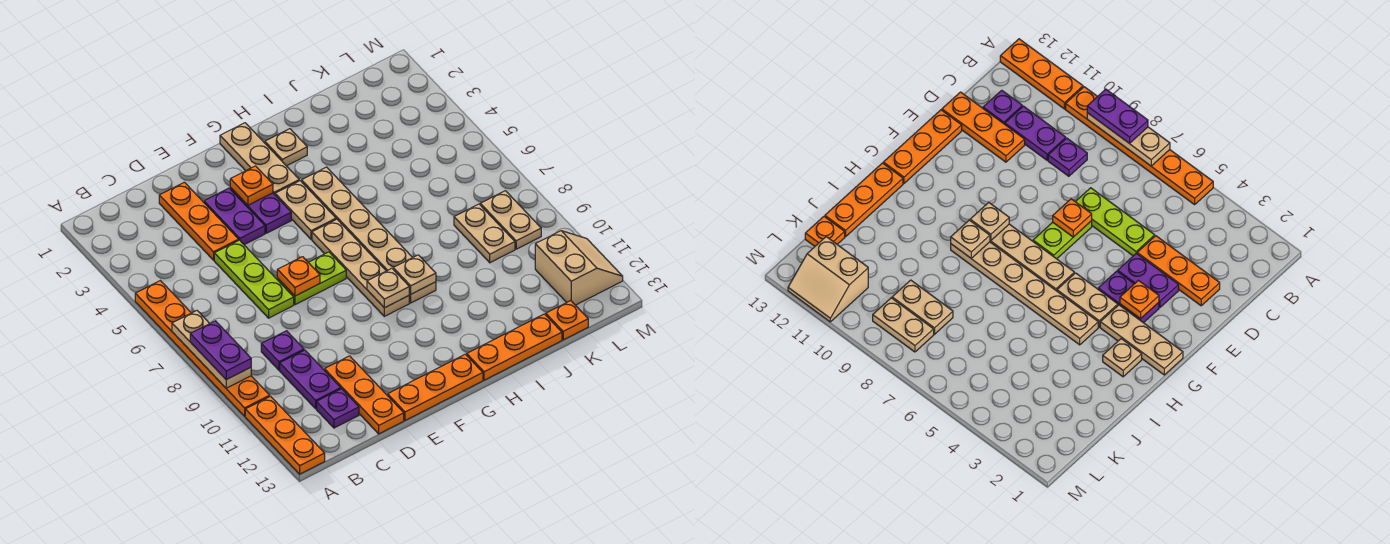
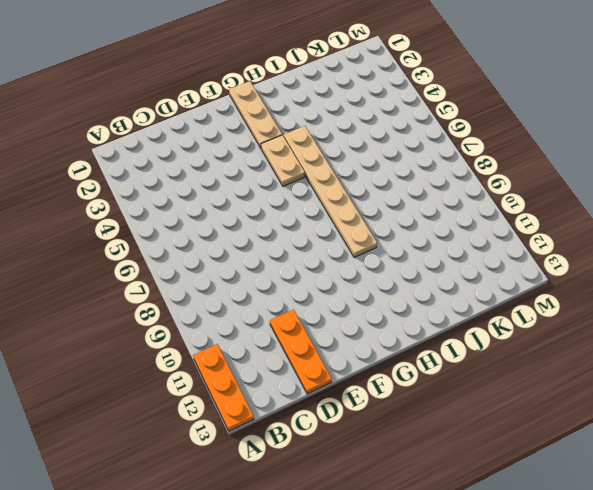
none -> orange 1x6 plate [135,281,270,416]
none -> purple 1x1 plate [261,331,304,370]
none -> purple 1x2 plate [280,350,341,409]

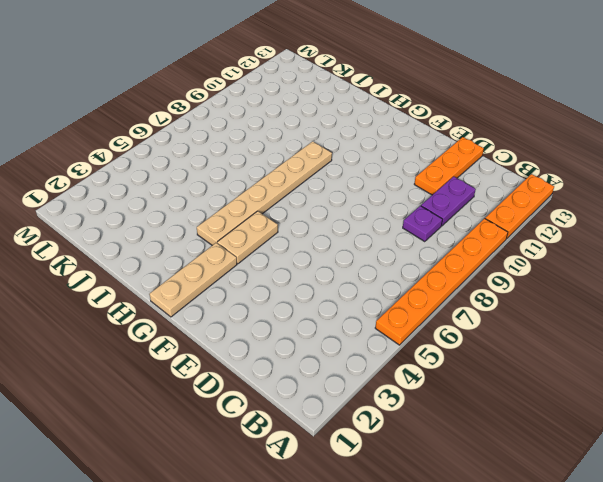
none -> purple 1x1 plate [317,389,359,428]
none -> orange 1x3 plate [159,182,239,260]
none -> lime 1x3 plate [214,240,294,318]

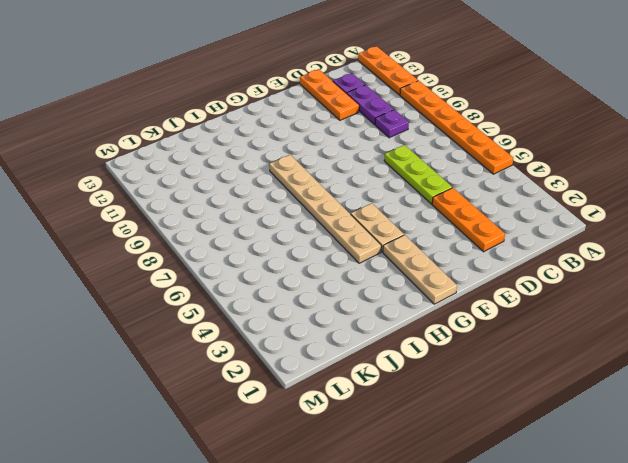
none -> purple 1x2 plate [204,188,265,245]
none -> lime 1x2 plate [277,252,346,305]
none -> orange 1x3 plate [388,354,483,420]

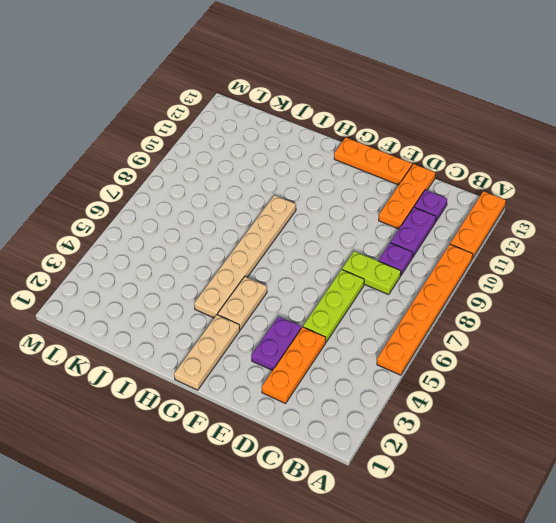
lime 1x2 plate [342,251,401,295] -> lime 1x2 plate moved to [277,252,346,305]
none -> purple 1x2 plate [230,188,291,233]
none -> tan 1x4 plate [312,219,409,316]
none -> tan 1x1 plate [265,129,307,166]

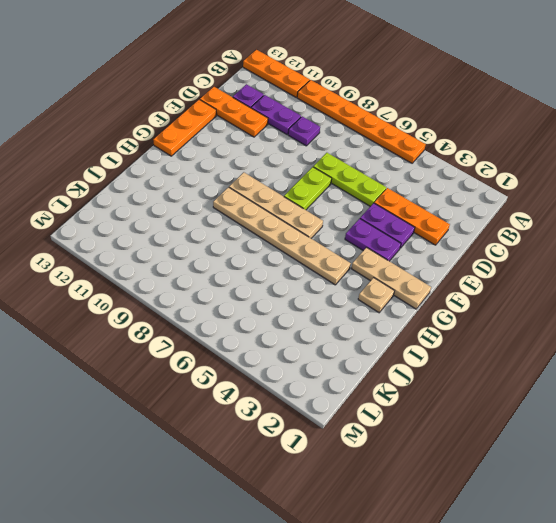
none -> tan 1x2 plate [275,181,336,239]
none -> orange 1x3 plate [467,314,562,380]
none -> tan 1x2 plate [454,204,515,263]

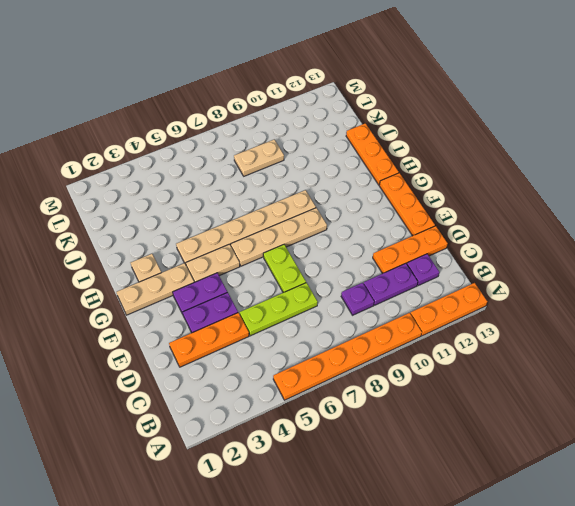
none -> orange 1x1 plate [546,301,588,340]
none -> tan 1x2 plate [480,191,541,249]
none -> tan 2x2 slope [535,231,623,305]

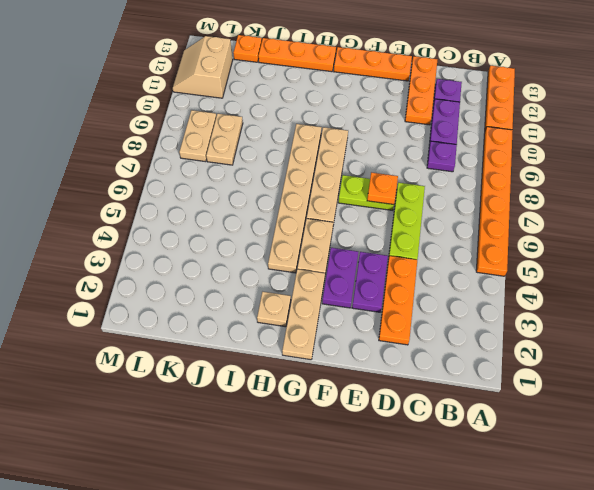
none -> tan 1x3 plate [172,311,251,388]
none -> orange 1x1 plate [230,166,273,205]
none -> tan 1x1 plate [367,268,409,308]

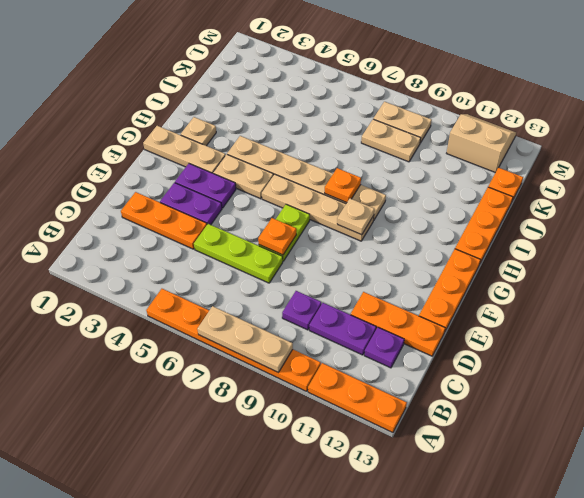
orange 1x1 plate [325,168,361,203] -> orange 1x1 plate moved to [230,166,273,205]
none -> tan 1x1 plate [393,255,436,294]
none -> purple 1x2 plate [190,321,251,380]

